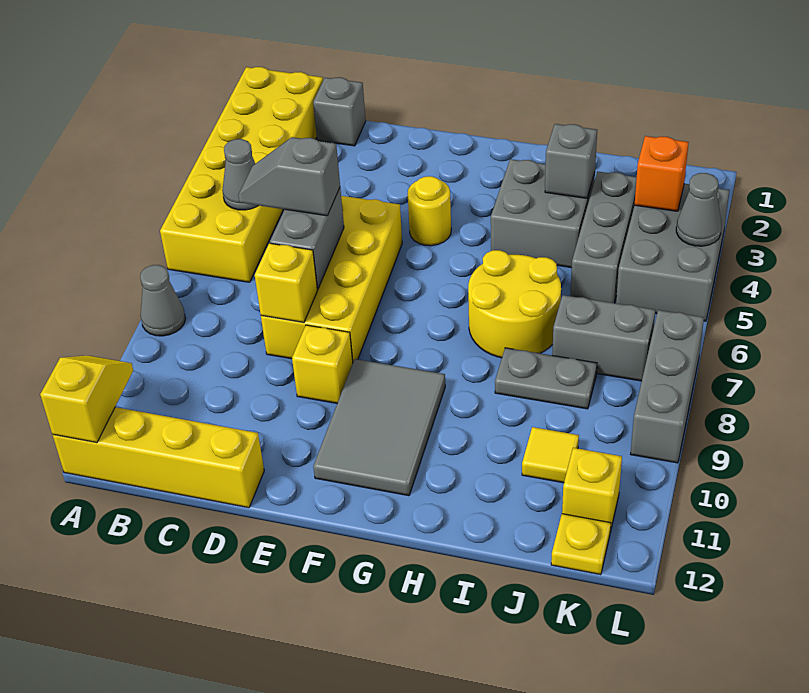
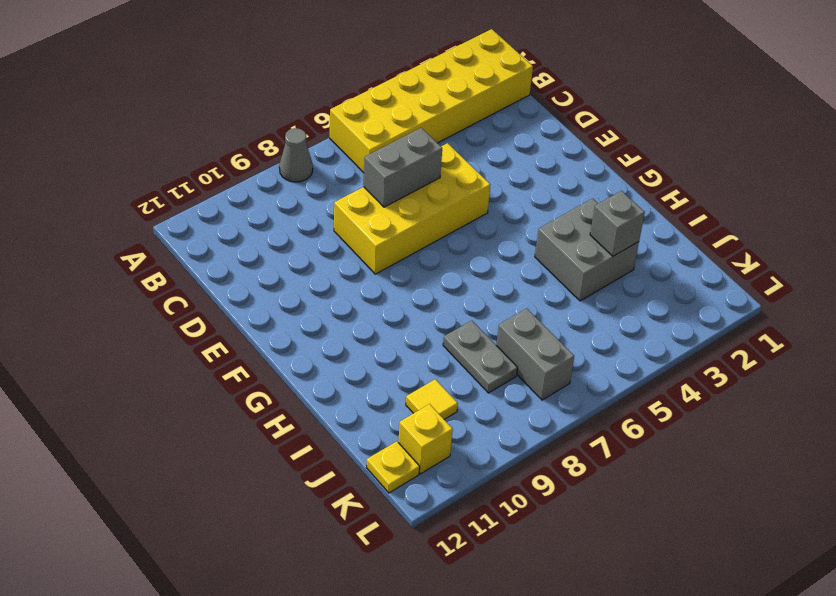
none -> yellow 1x4 brick [53,407,264,508]
none -> grey 1x1 brick [313,77,366,146]
none -> yellow 1x1 brick [292,325,353,403]

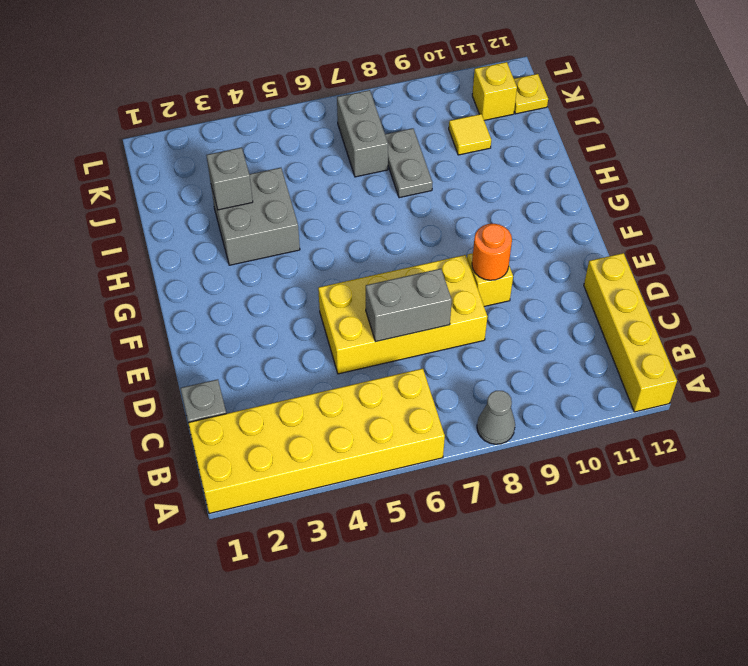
orange 1x1 round brick [472,224,512,280] -> none
none -> yellow 1x1 round brick [408,176,451,246]
none -> grey 2x3 tile [313,359,445,496]
none -> yellow 2x2 round brick [468,250,561,358]

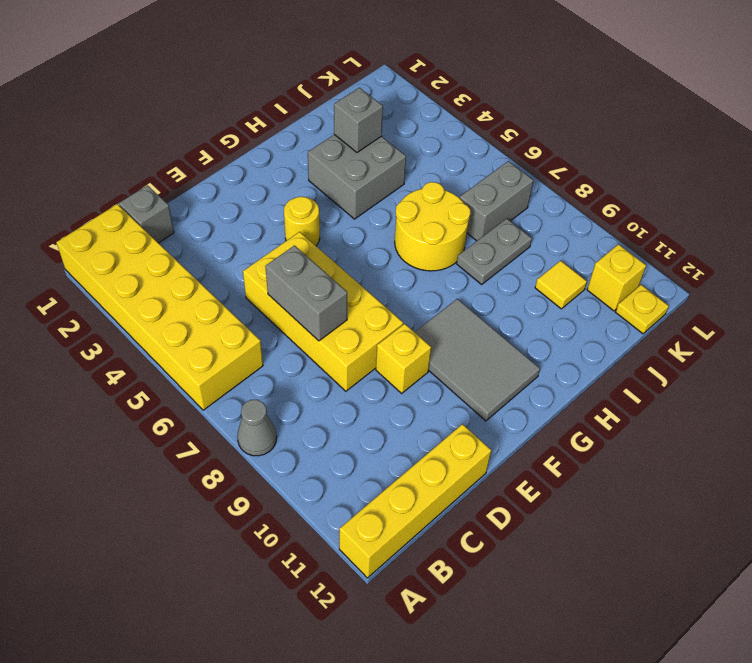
none -> grey 1x3 brick [571,171,637,303]
none -> grey 2x3 brick [616,184,729,321]
none -> grey 1x3 brick [631,310,704,463]

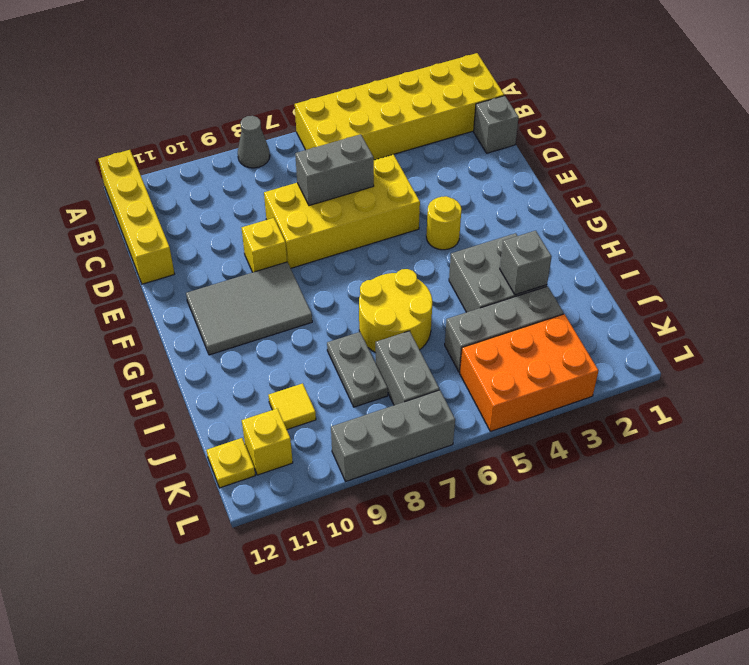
orange 2x3 brick [460,314,598,431] -> grey 2x3 brick [616,184,729,321]
none -> yellow 1x2 slope [40,356,133,443]
none -> grey 1x1 cone [222,139,258,210]
none -> yellow 1x1 brick [255,243,317,322]

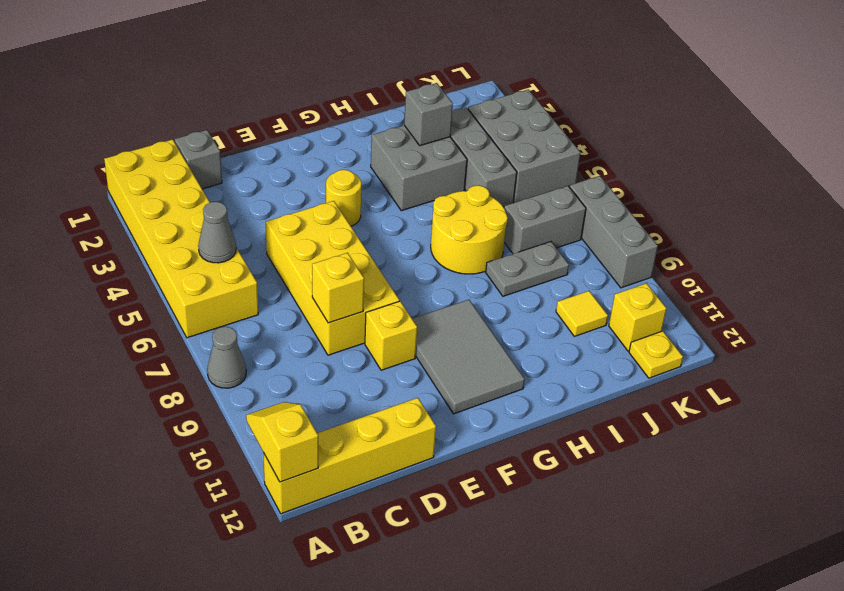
none -> grey 1x2 brick [270,188,344,289]
none -> orange 1x1 brick [635,136,689,211]
none -> grey 1x1 cone [676,173,722,246]

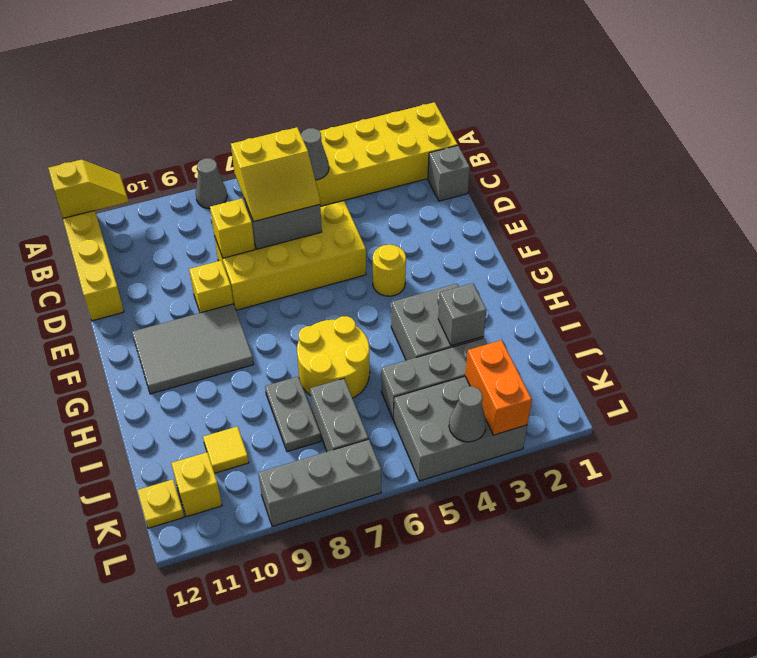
yellow 2x2 slope [231,127,320,222] -> grey 1x2 slope [238,137,340,216]
orange 1x2 brick [465,340,532,435] -> orange 1x1 brick [635,136,689,211]

